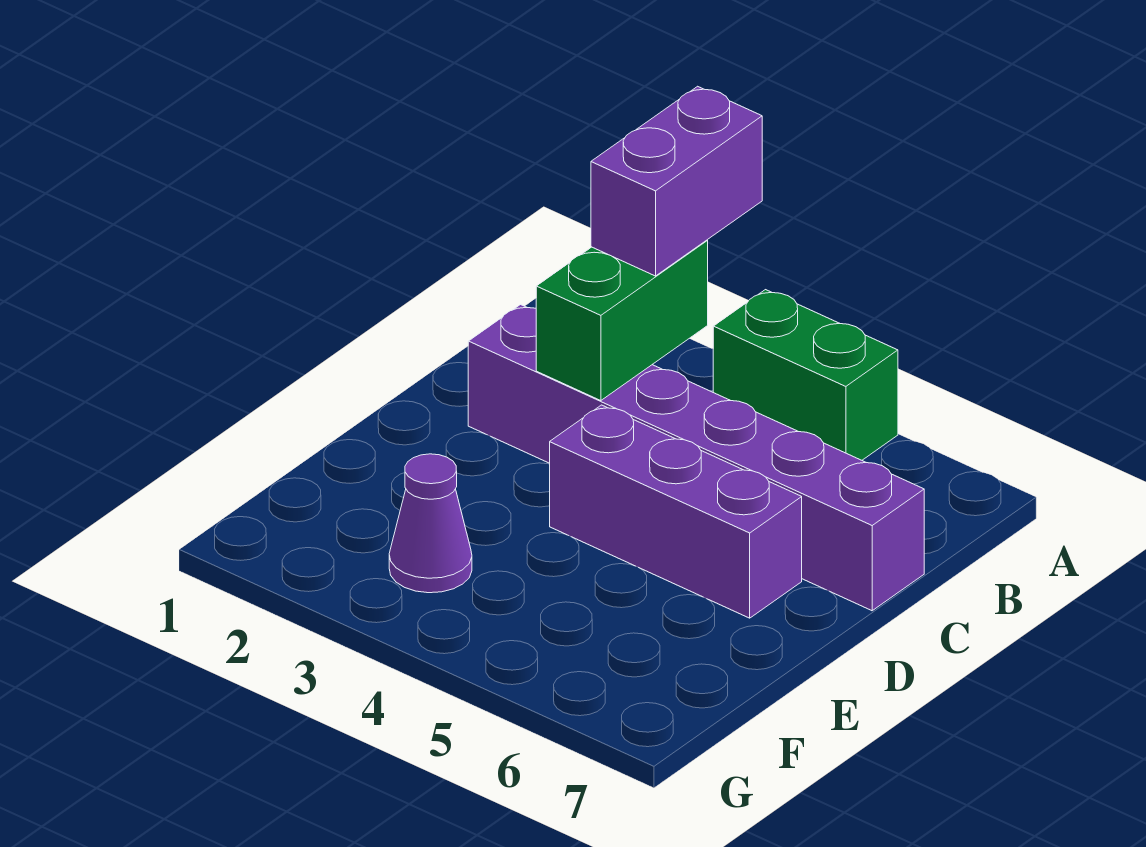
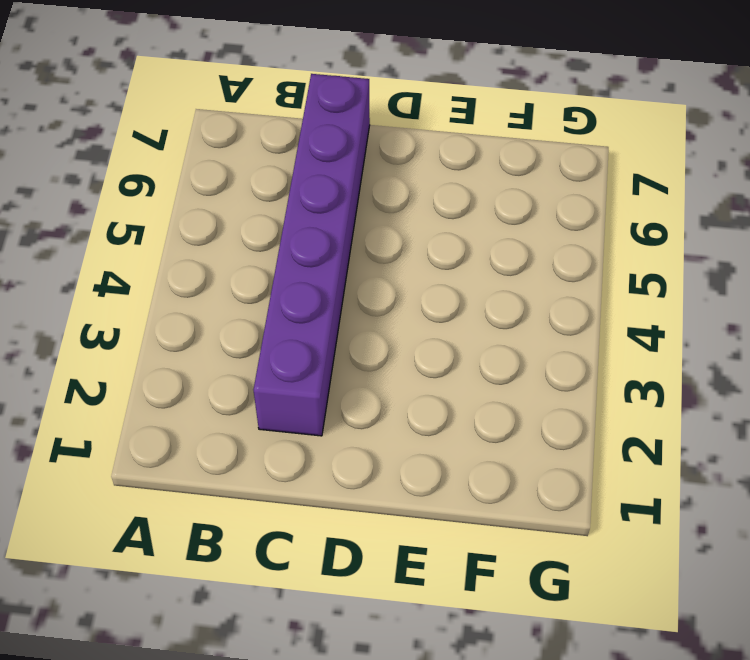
none -> green 1x2 brick [713,290,898,460]
none -> purple 1x3 brick [550,405,802,618]

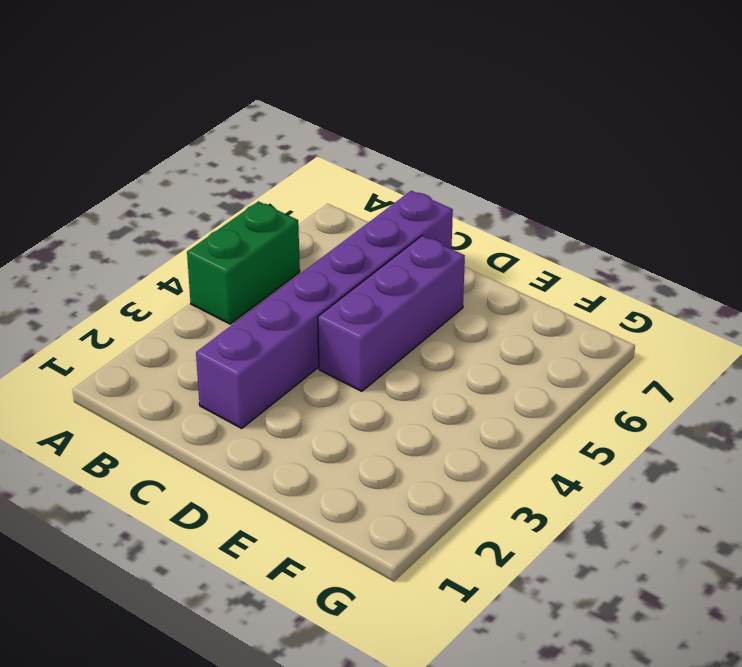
none -> purple 1x1 cone [389,454,472,593]
none -> green 1x2 brick [536,240,708,401]

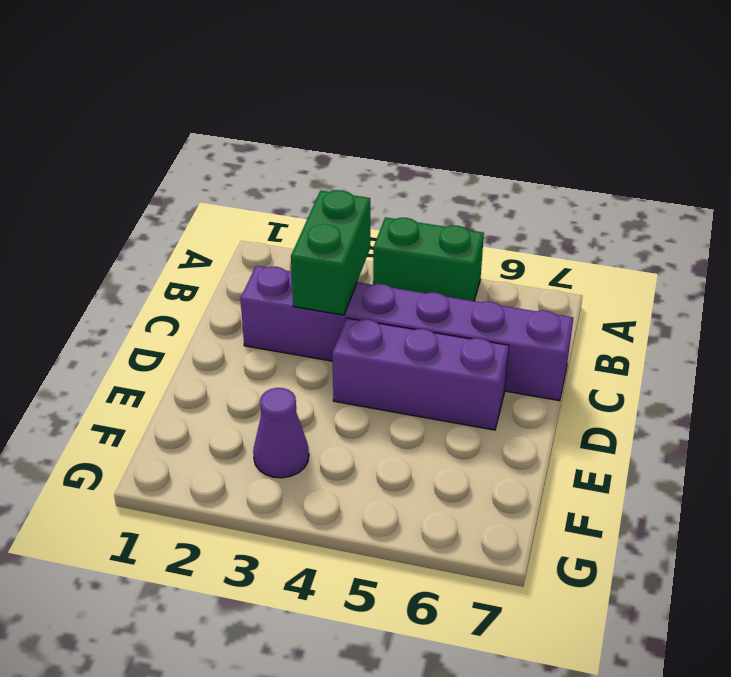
none -> purple 1x2 brick [591,86,762,276]

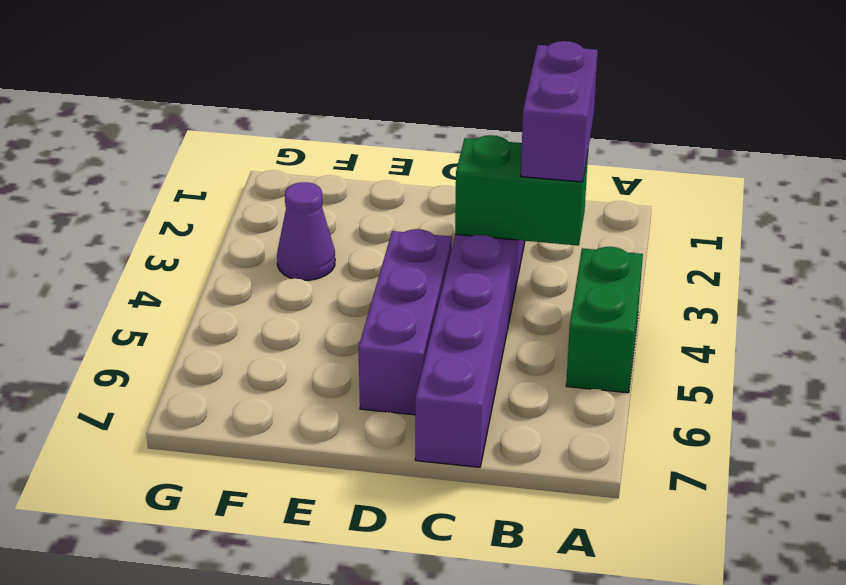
purple 1x2 brick [521,41,598,182] -> purple 1x2 brick turned to [591,86,762,276]

